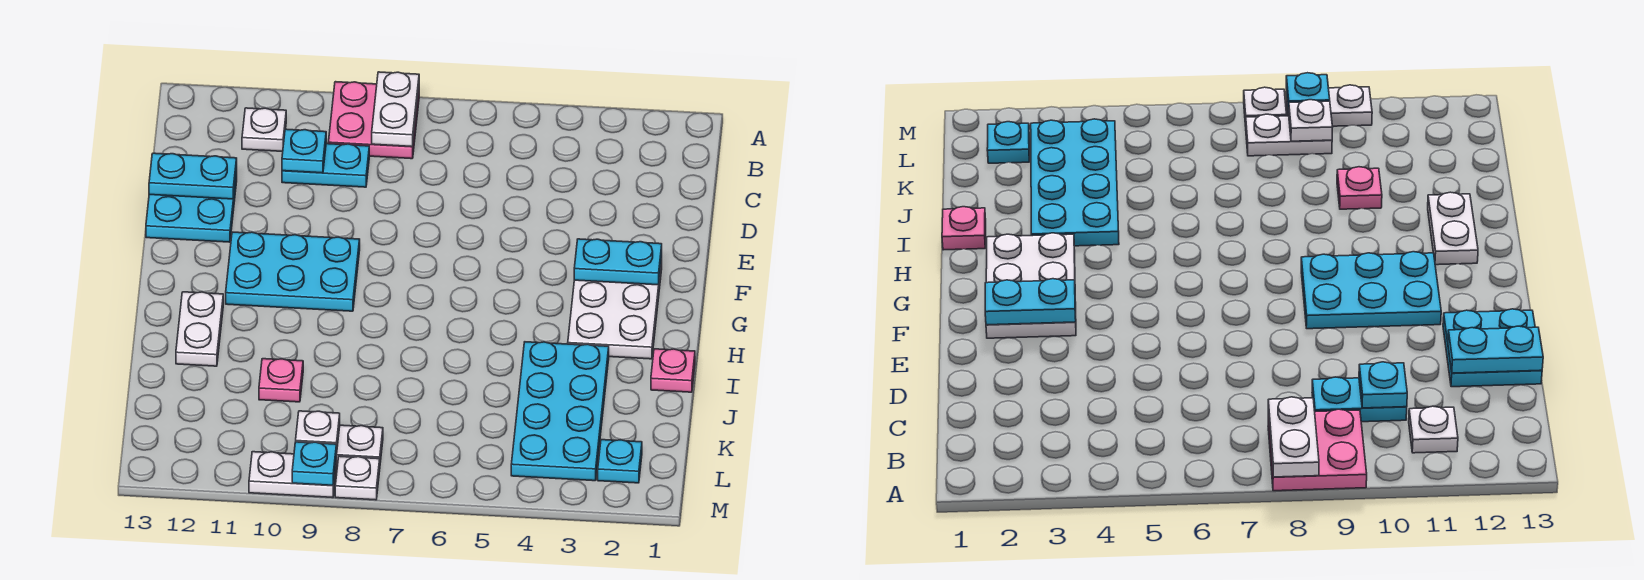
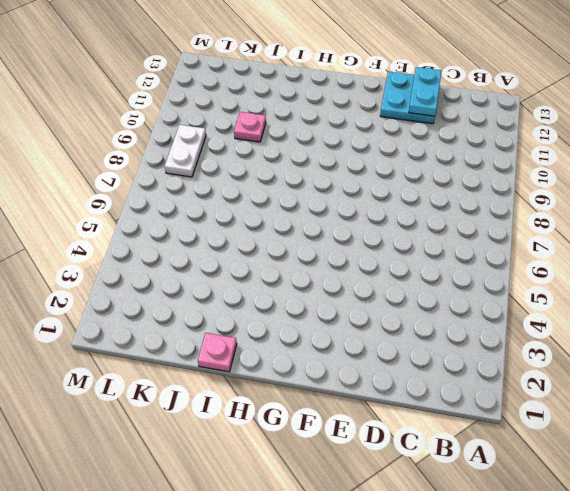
none -> pink 2x2 plate [328,82,419,159]
none -> white 1x1 plate [242,108,286,151]
none -> cyan 1x2 plate [282,144,369,187]

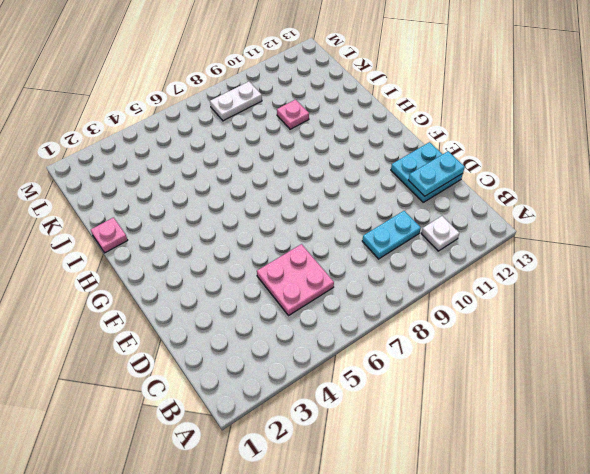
pink 2x2 plate [257,244,334,315] -> pink 2x2 plate moved to [328,82,419,159]
none -> white 2x3 plate [568,259,662,359]
none -> cyan 2x3 plate [226,232,360,311]
none -> white 1x2 plate [176,292,223,366]

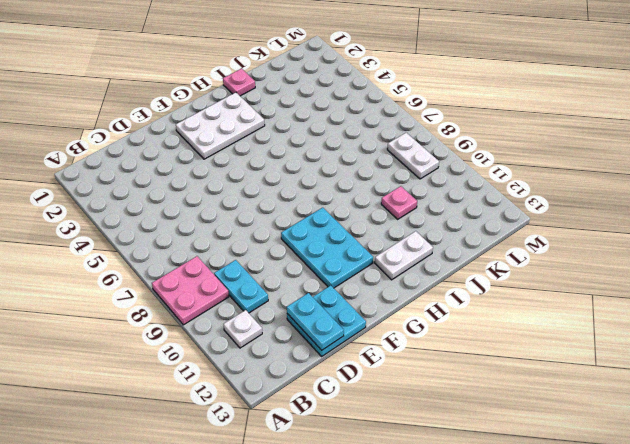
none -> cyan 2x4 plate [511,342,609,481]
none -> cyan 1x1 plate [598,440,642,483]
none -> white 1x1 plate [335,456,380,500]

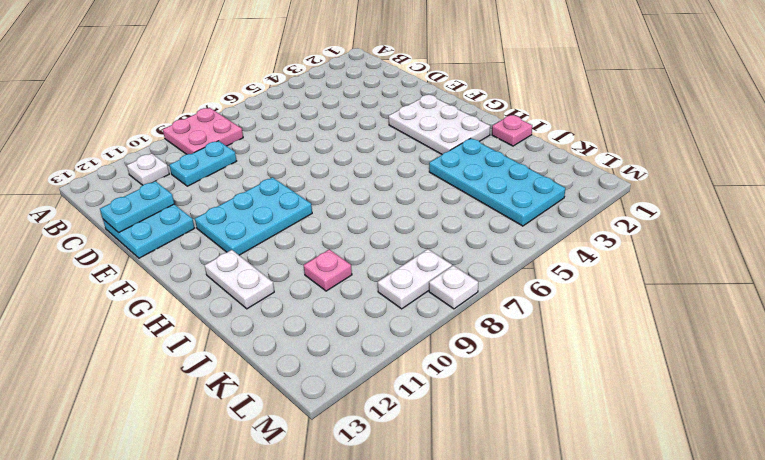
none -> cyan 1x1 plate [598,440,642,483]
none -> white 1x2 plate [249,452,336,497]
none -> white 1x2 plate [372,72,419,147]

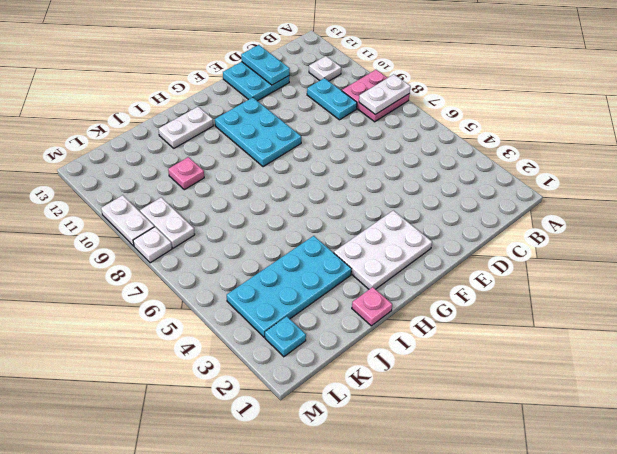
none -> cyan 1x1 plate [282,129,326,173]
none -> cyan 1x2 plate [574,239,662,285]
none -> white 1x1 plate [296,411,340,454]

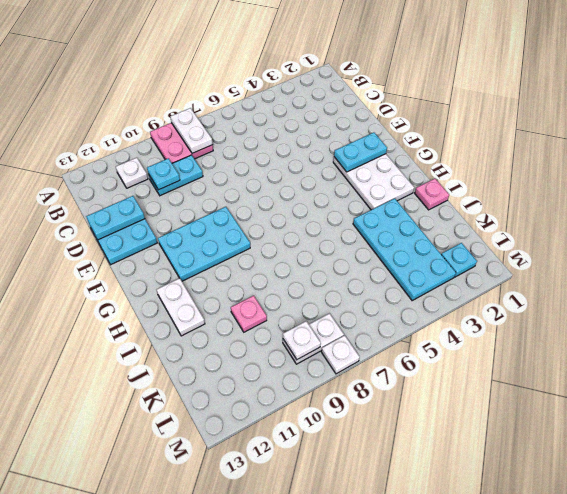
none -> white 1x2 plate [249,452,336,497]
none -> cyan 1x1 plate [292,442,336,485]

